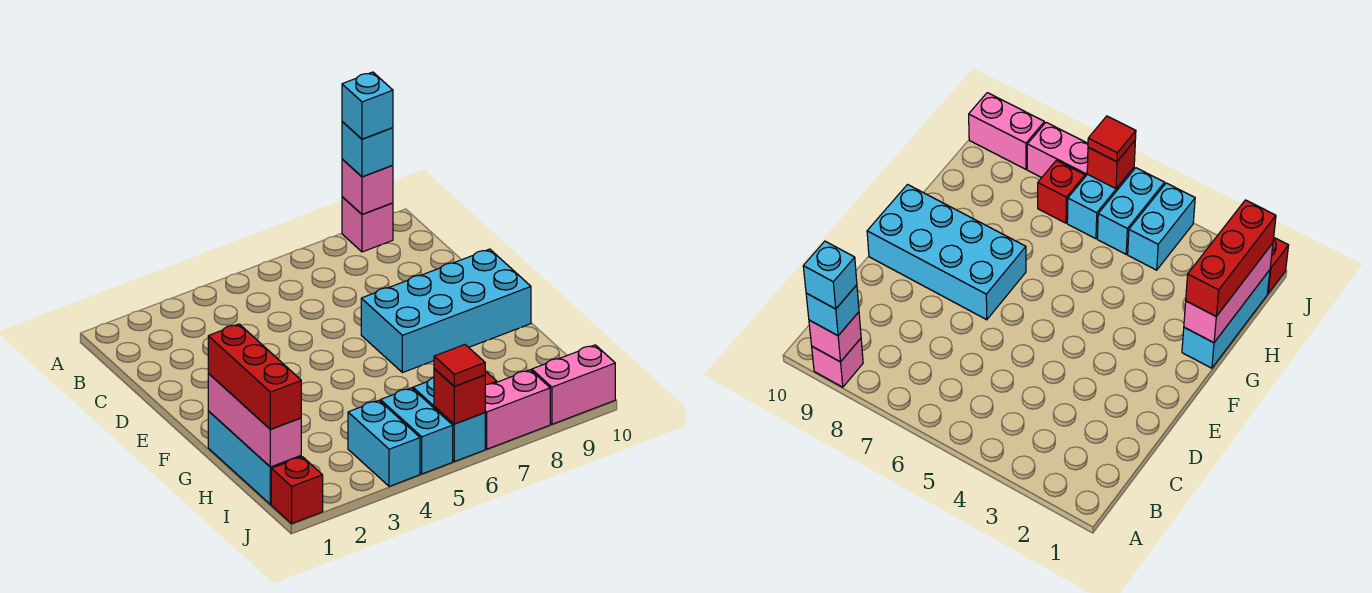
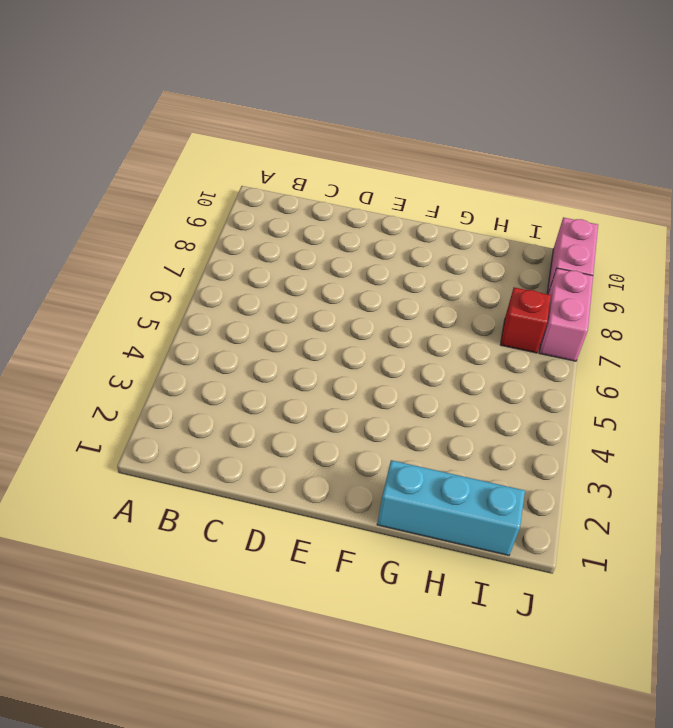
none -> pink 1x1 brick [342,197,393,252]
none -> cyan 2x4 brick [361,249,531,373]
none -> cyan 1x2 brick [348,400,420,486]

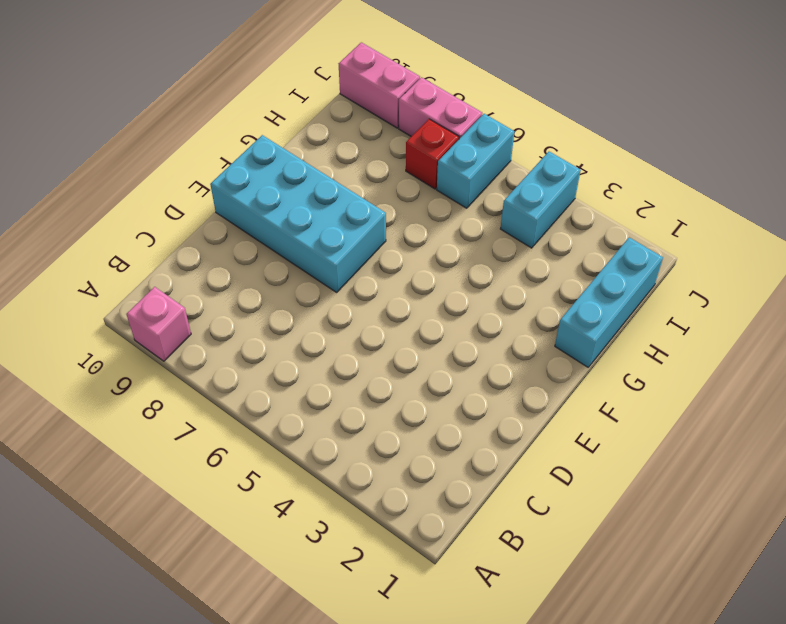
none -> cyan 1x2 brick [381,388,453,474]
none -> red 1x1 brick [271,457,323,524]
none -> pink 1x1 brick [342,159,393,214]

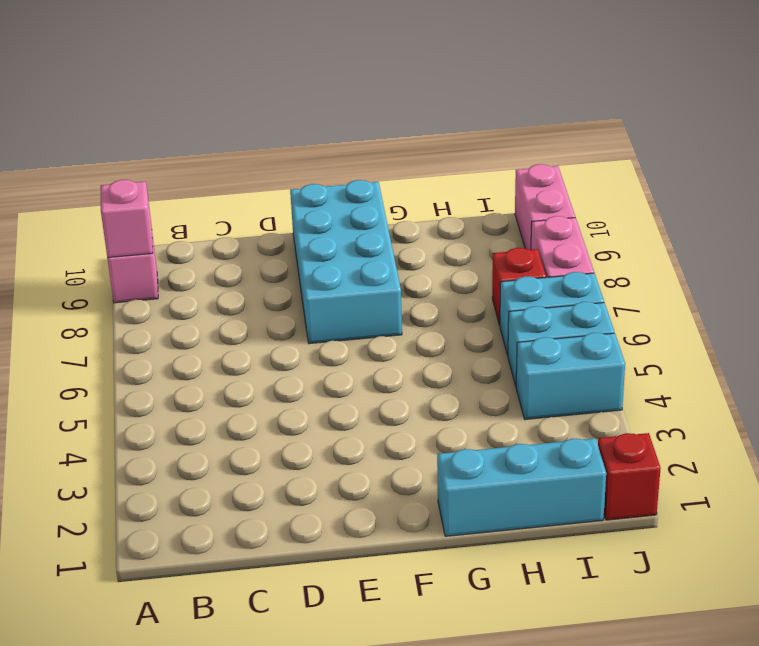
none -> pink 1x3 brick [208,374,301,467]
none -> red 1x1 brick [434,369,485,424]
none -> cyan 1x1 brick [342,122,393,177]

